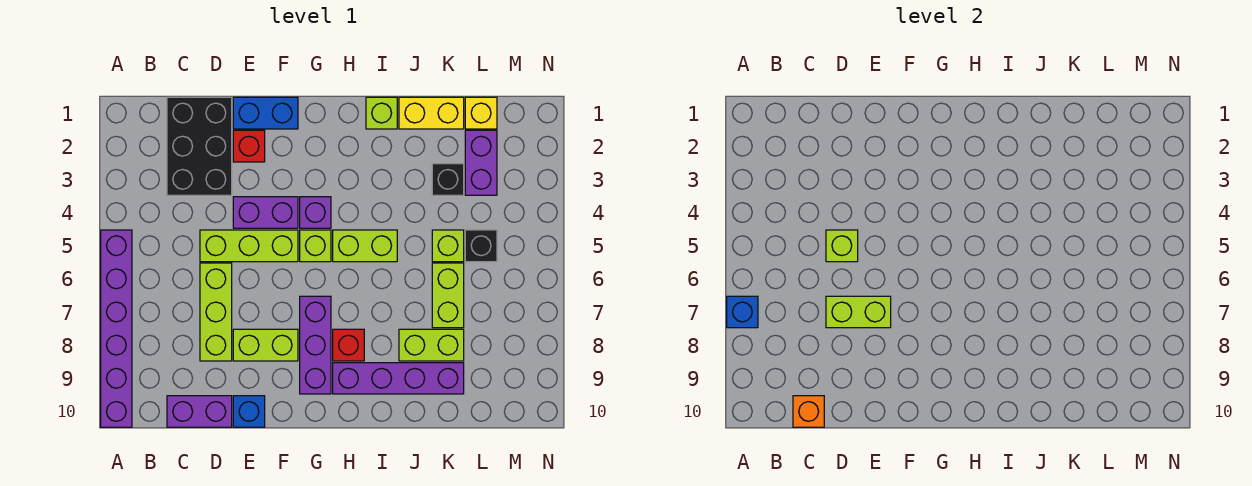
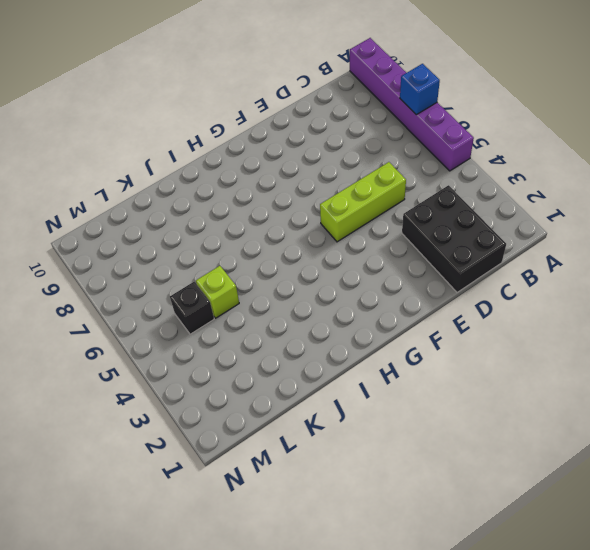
none -> purple 1x2 brick [167,396,232,427]
none -> lime 1x3 brick [200,263,232,361]
none -> blue 1x2 brick [233,97,298,129]

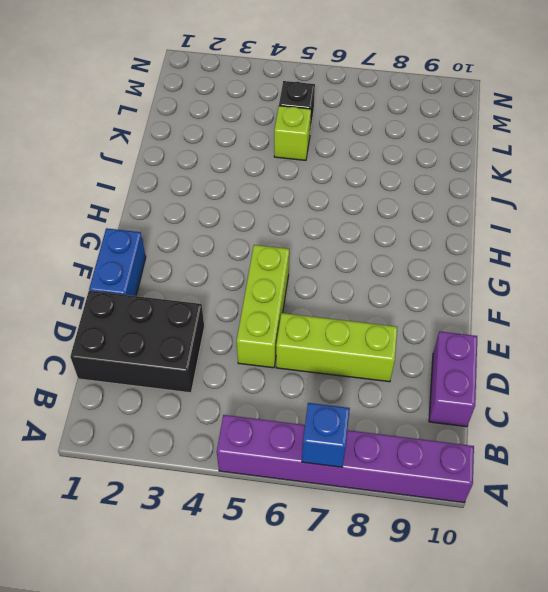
none -> red 1x1 brick [233,130,265,162]
none -> purple 1x2 brick [233,197,298,228]
none -> lime 1x2 brick [233,329,298,361]

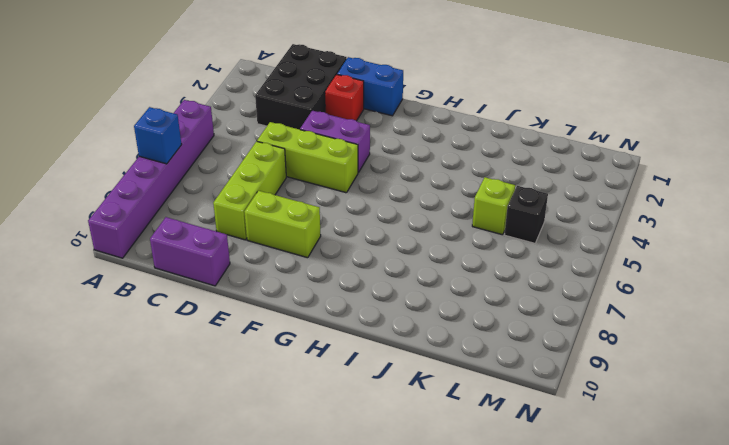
none -> blue 1x1 brick [233,396,265,427]
none -> purple 1x1 brick [300,197,331,228]
none -> lime 1x1 brick [300,230,331,262]

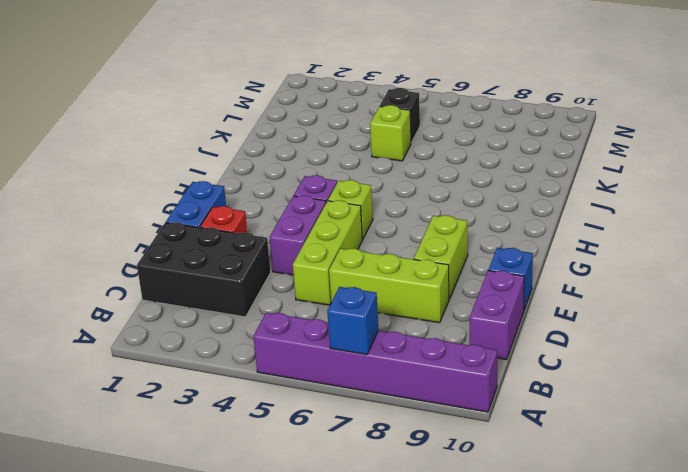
none -> purple 1x3 brick [300,296,331,394]
none -> lime 1x2 brick [333,230,397,262]
none -> red 1x1 brick [333,329,364,361]

